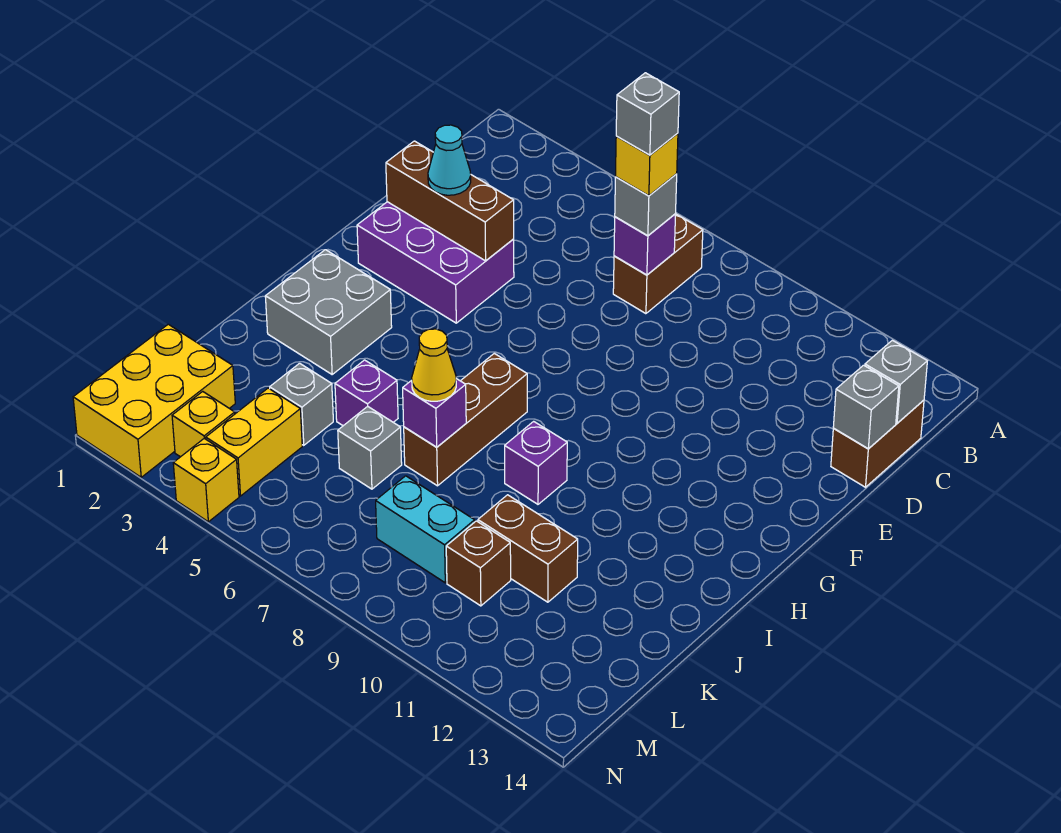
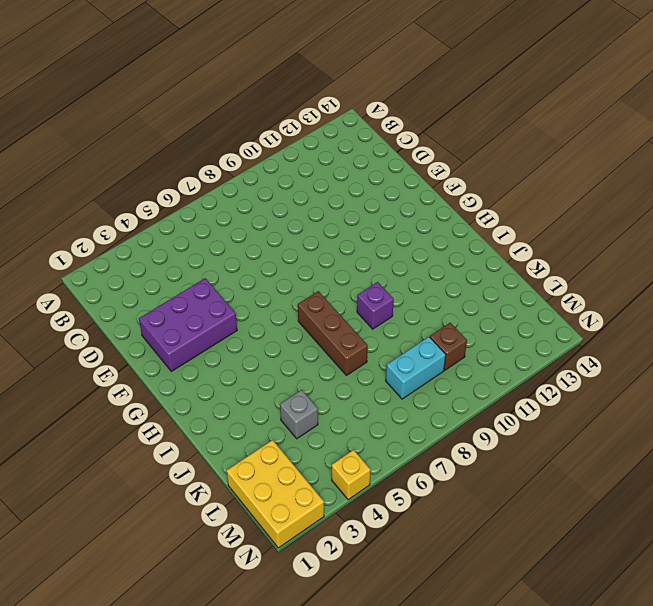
none -> brown 1x2 brick [613,214,703,314]
none -> brown 1x2 brick [831,400,924,487]
none -> grey 2x2 brick [265,250,392,374]

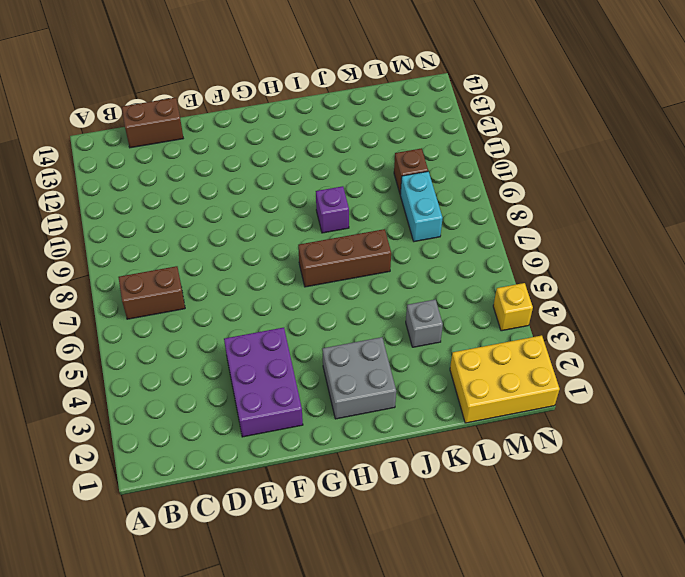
none -> purple 1x1 brick [335,360,398,426]
none -> grey 1x1 brick [338,406,402,489]
none -> brown 1x2 brick [478,495,578,602]

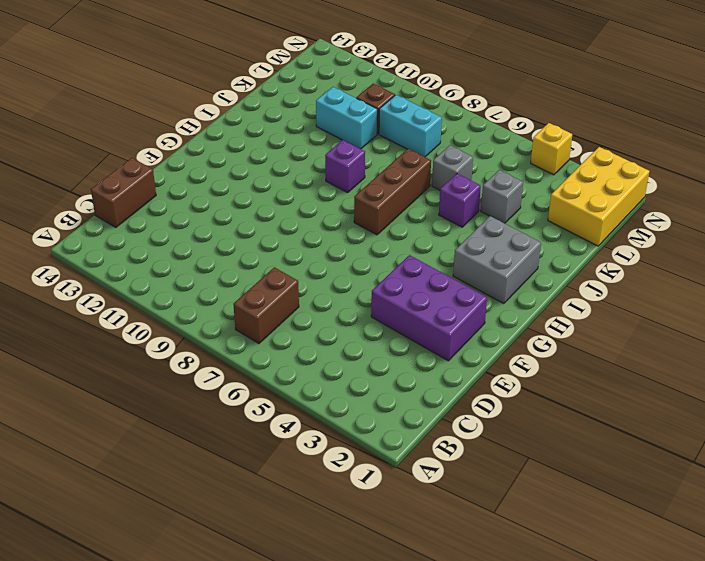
cyan 1x2 brick [316,87,378,149] -> brown 1x2 brick [478,495,578,602]
none -> yellow 1x2 brick [206,388,302,496]
none -> yellow 1x1 brick [172,391,235,457]
none -> purple 1x1 brick [614,214,676,275]

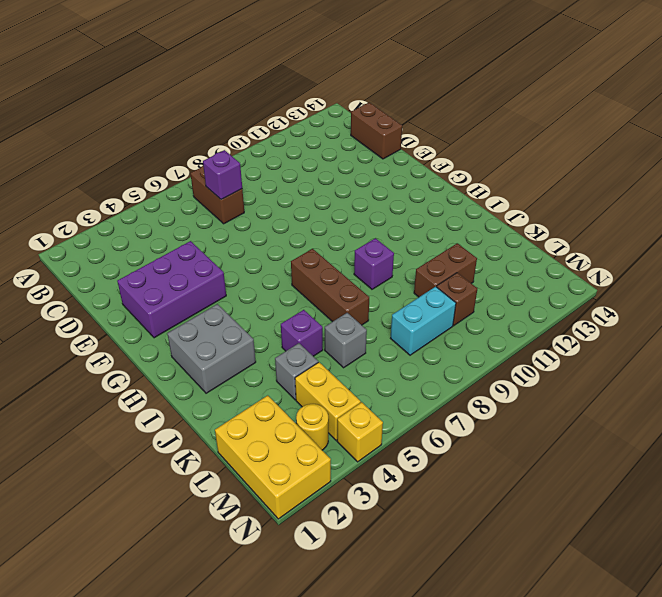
yellow 1x1 round brick [296,404,328,450] -> yellow 1x1 brick [172,391,235,457]
none -> grey 1x1 brick [865,340,927,423]
none -> grey 1x1 brick [833,365,899,449]
none -> brown 1x3 brick [386,141,514,261]

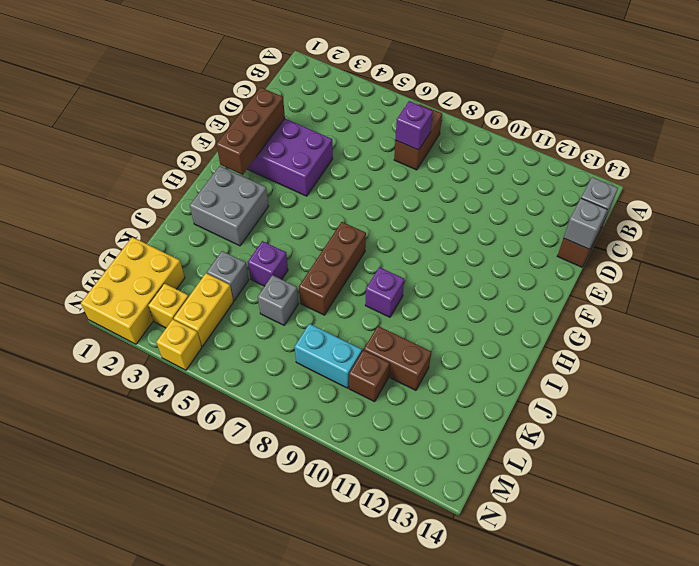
brown 1x3 brick [216,87,285,175] -> brown 1x3 brick turned to [386,141,514,261]
none -> purple 1x1 brick [403,379,466,447]
none -> grey 1x1 brick [615,174,677,236]
none -> cyan 1x1 cone [428,125,471,195]

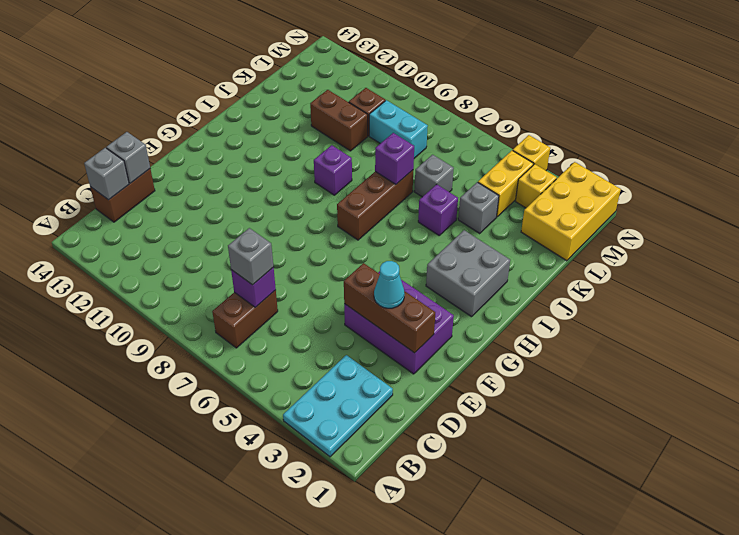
cyan 2x3 plate [283,355,393,457] -> none
none -> yellow 1x1 cone [412,329,456,401]
none -> yellow 1x1 brick [616,133,678,196]
none -> grey 1x1 brick [616,73,679,155]

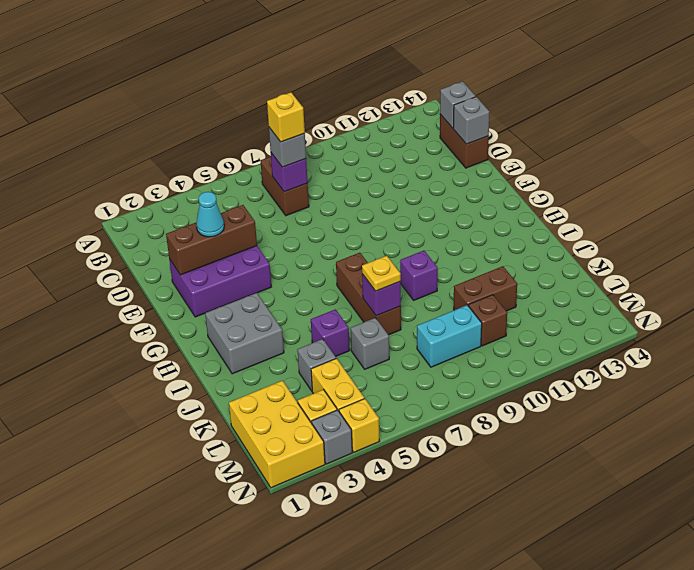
yellow 1x1 plate [362,256,401,291] -> yellow 1x1 cone [412,329,456,401]
grey 1x1 brick [312,410,352,464] -> grey 1x1 brick moved to [616,73,679,155]

